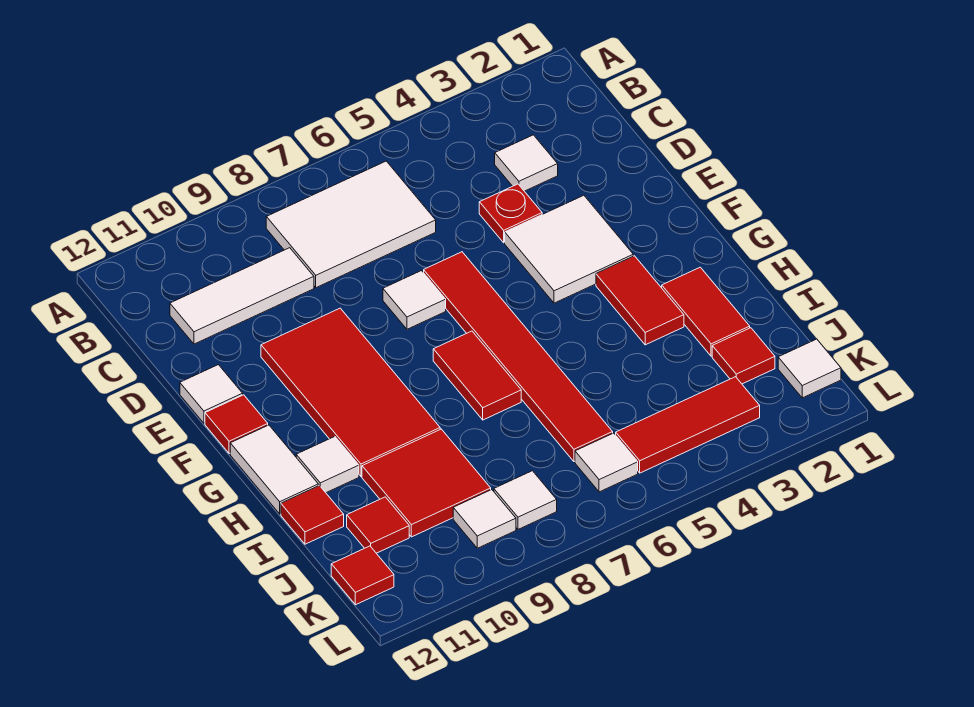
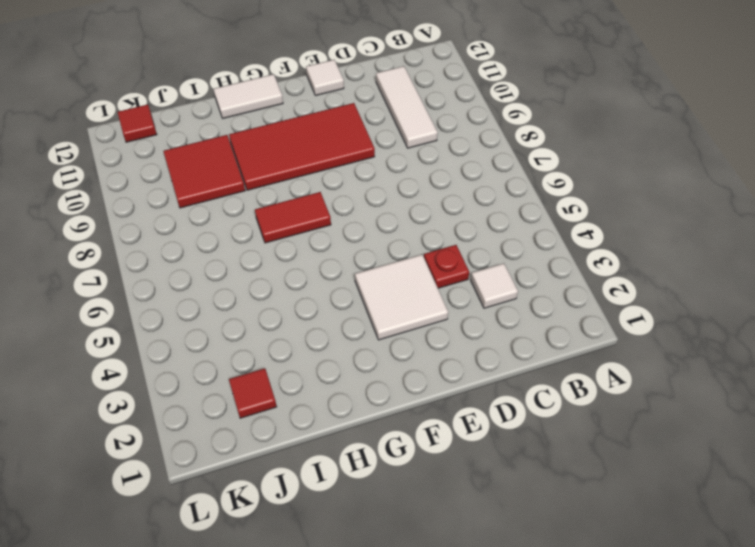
none -> white 2x3 tile [266,161,436,288]
none -> red 1x6 tile [424,252,613,462]
none -> white 1x1 tile [383,271,446,329]

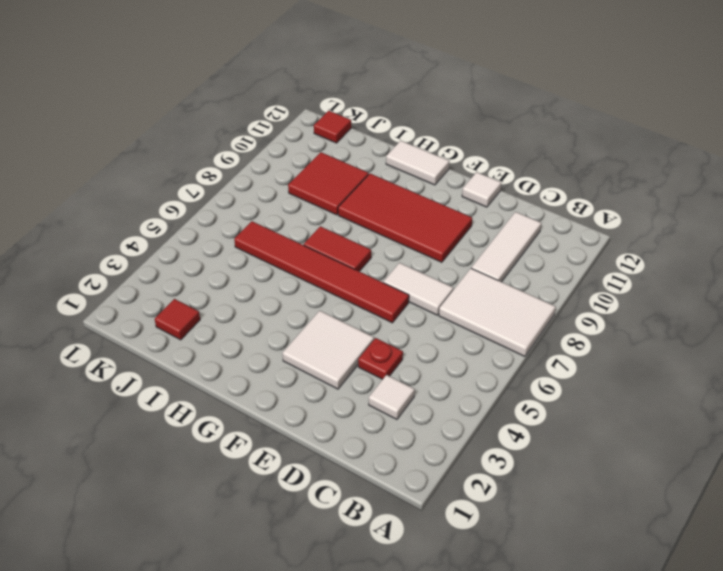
white 2x3 tile [439,268,556,357] -> white 2x3 tile turned to [266,161,436,288]
white 1x2 tile [383,263,453,315] -> white 1x1 tile [383,271,446,329]
none -> red 1x1 tile [205,395,268,454]
none -> red 1x2 tile [596,256,684,345]
none -> red 1x2 tile [662,267,750,356]

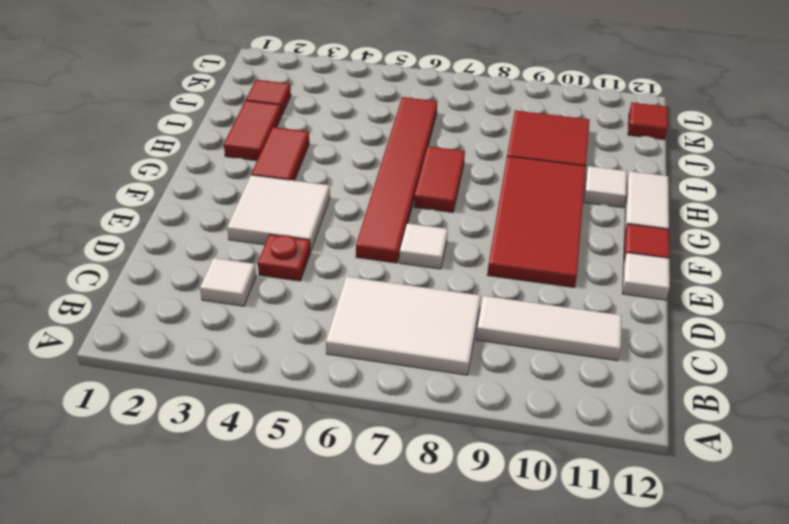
none -> red 1x1 tile [281,486,344,544]
none -> red 1x1 tile [347,497,409,553]
none -> white 1x1 tile [778,339,841,398]

